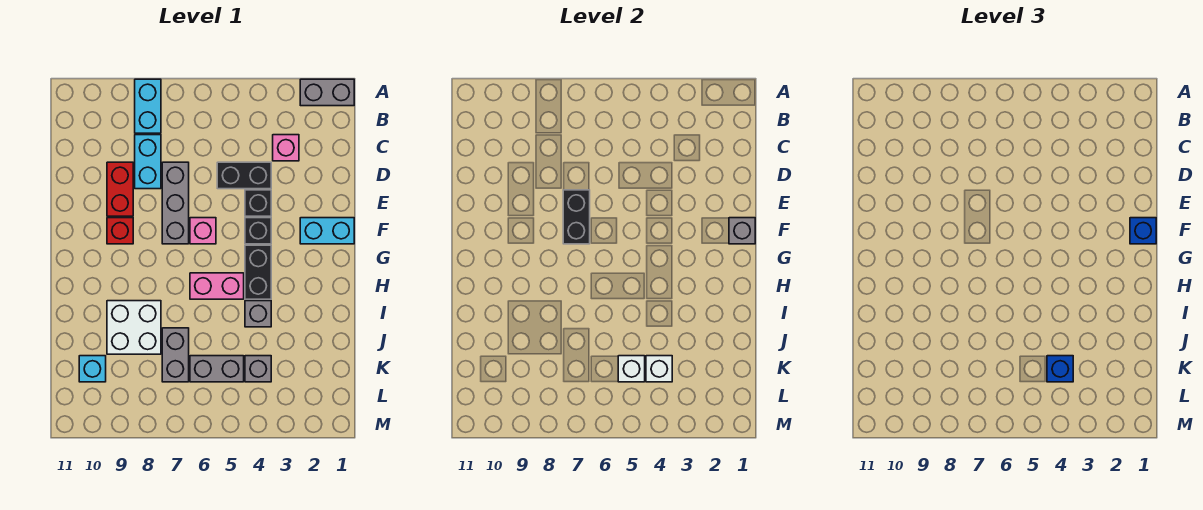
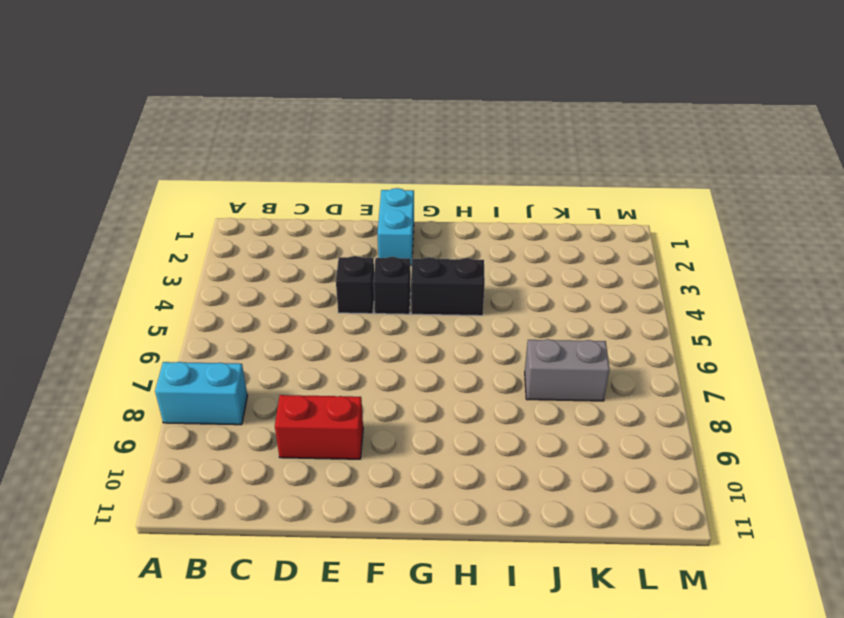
none -> grey 1x2 brick [300,79,354,106]
none -> pink 1x1 brick [273,135,299,161]
none -> cyan 1x2 brick [135,135,161,189]

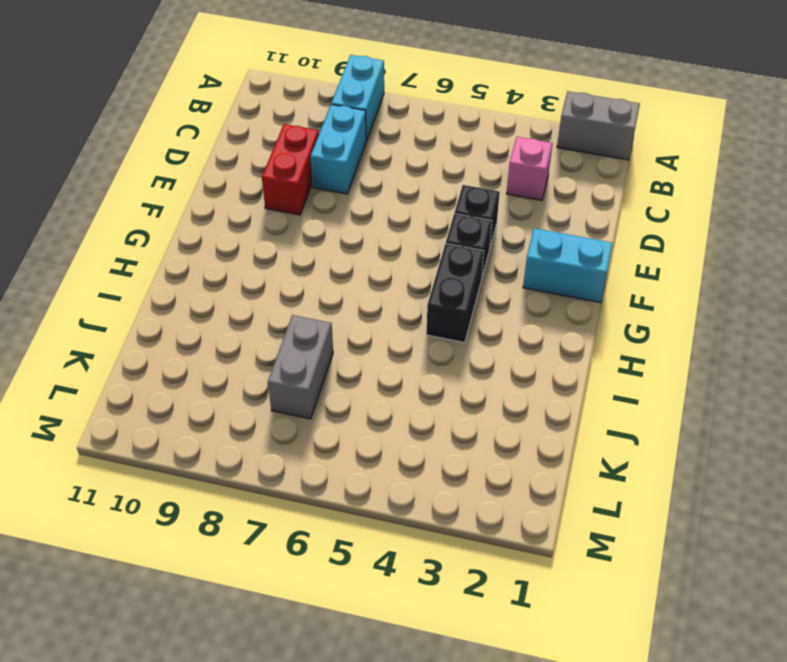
none -> black 1x2 brick [217,162,271,189]
none -> grey 1x3 brick [162,162,189,244]
none -> pink 1x1 brick [190,218,216,244]

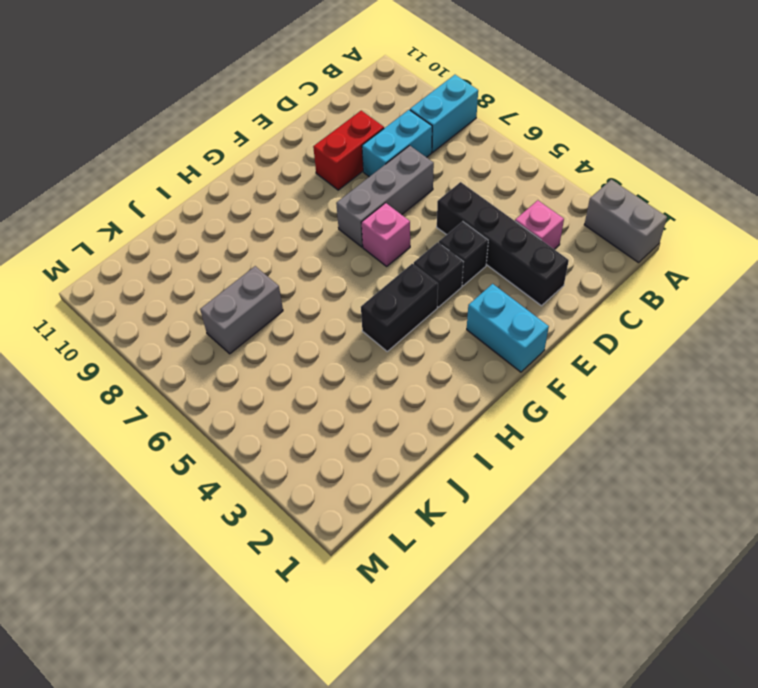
black 1x4 brick [437,182,569,306] -> black 1x2 brick [217,162,271,189]
none -> red 1x1 brick [107,218,133,244]
none -> pink 1x2 brick [190,273,244,299]
none -> grey 1x1 brick [245,301,271,327]

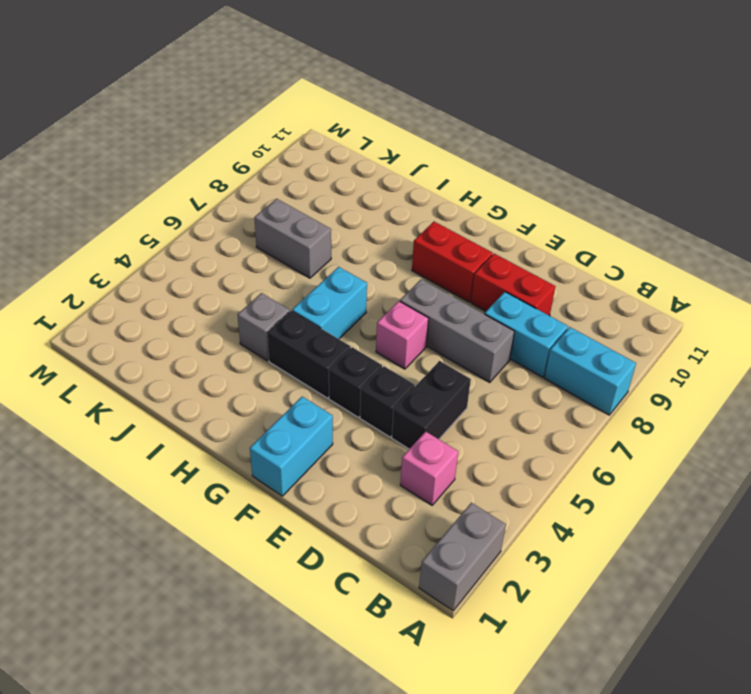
red 1x2 brick [412,222,493,302] -> red 1x1 brick [107,218,133,244]
cyan 1x2 brick [292,267,367,339] -> pink 1x2 brick [190,273,244,299]
none -> white 2x2 brick [107,301,161,354]
none -> grey 1x1 brick [245,356,271,382]
none -> grey 1x2 brick [190,356,244,382]

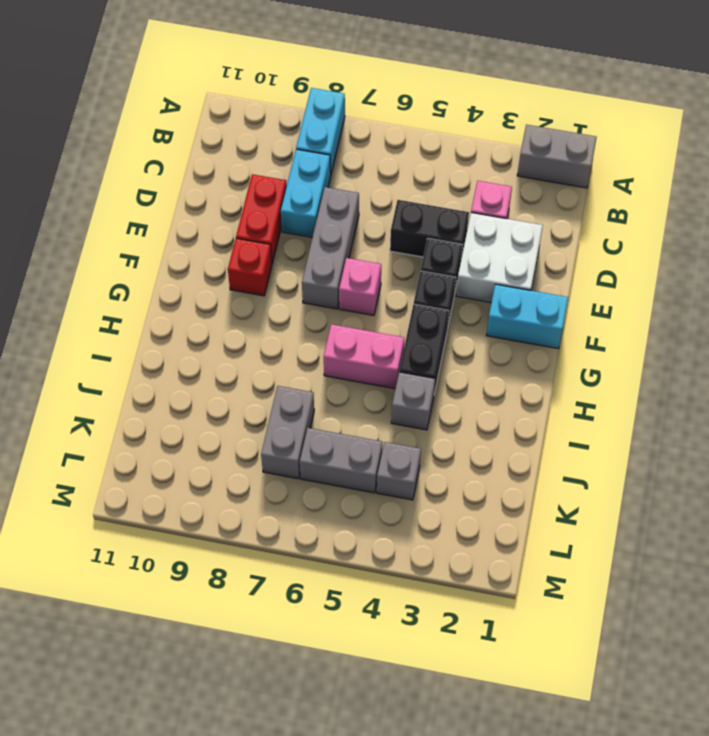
white 2x2 brick [456,213,543,303] -> white 2x2 brick moved to [107,301,161,354]
none -> cyan 1x1 brick [79,356,106,382]
none -> black 1x2 brick [563,190,590,244]
none -> grey 1x1 brick [729,218,755,244]

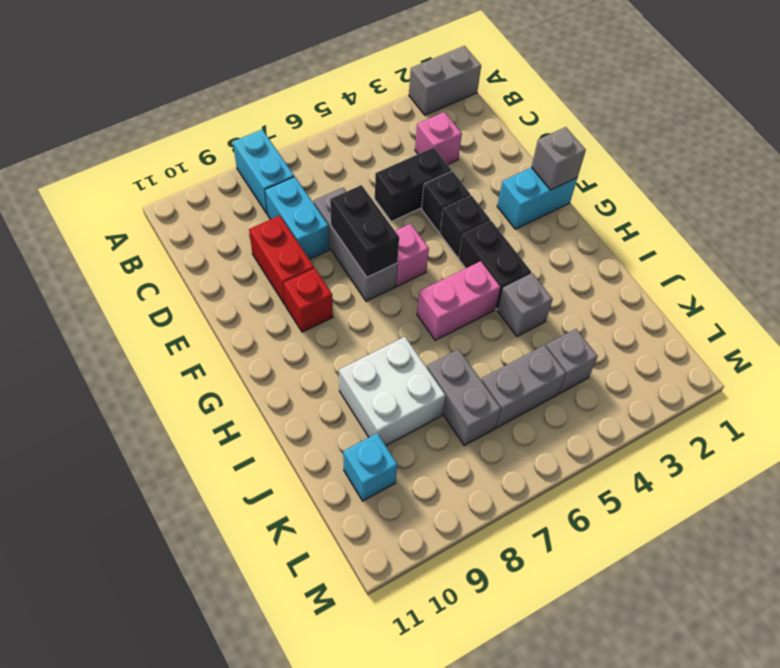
none -> white 1x1 brick [646,356,672,382]
none -> white 1x1 brick [618,356,645,382]
none -> blue 1x1 brick [1130,218,1156,244]

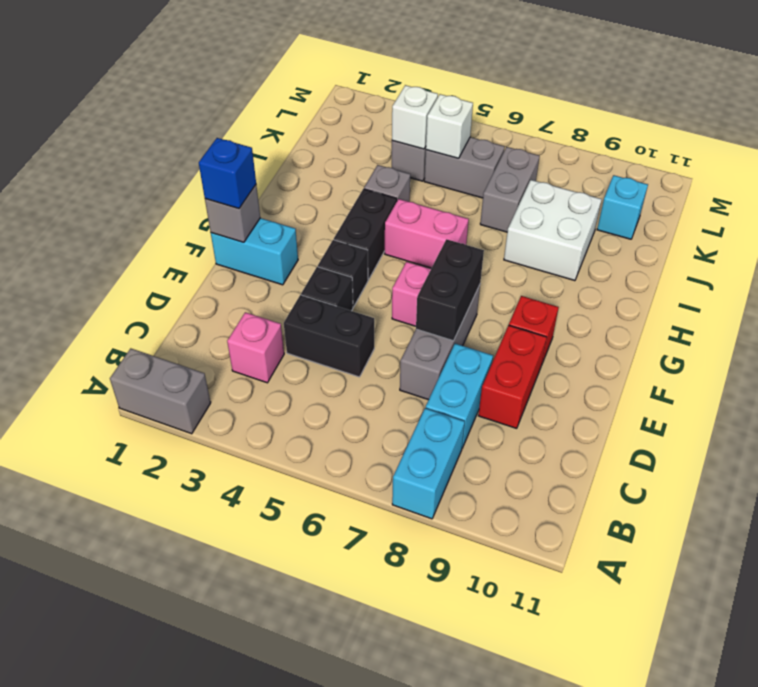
none -> blue 1x1 brick [1047,356,1073,382]

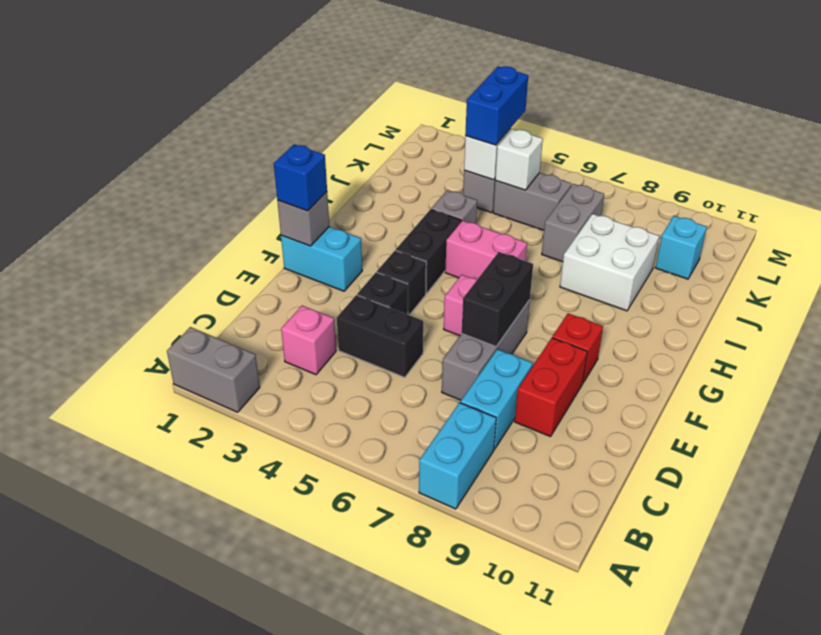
blue 1x2 brick [465,66,528,145] -> blue 1x1 brick [1047,356,1073,382]

